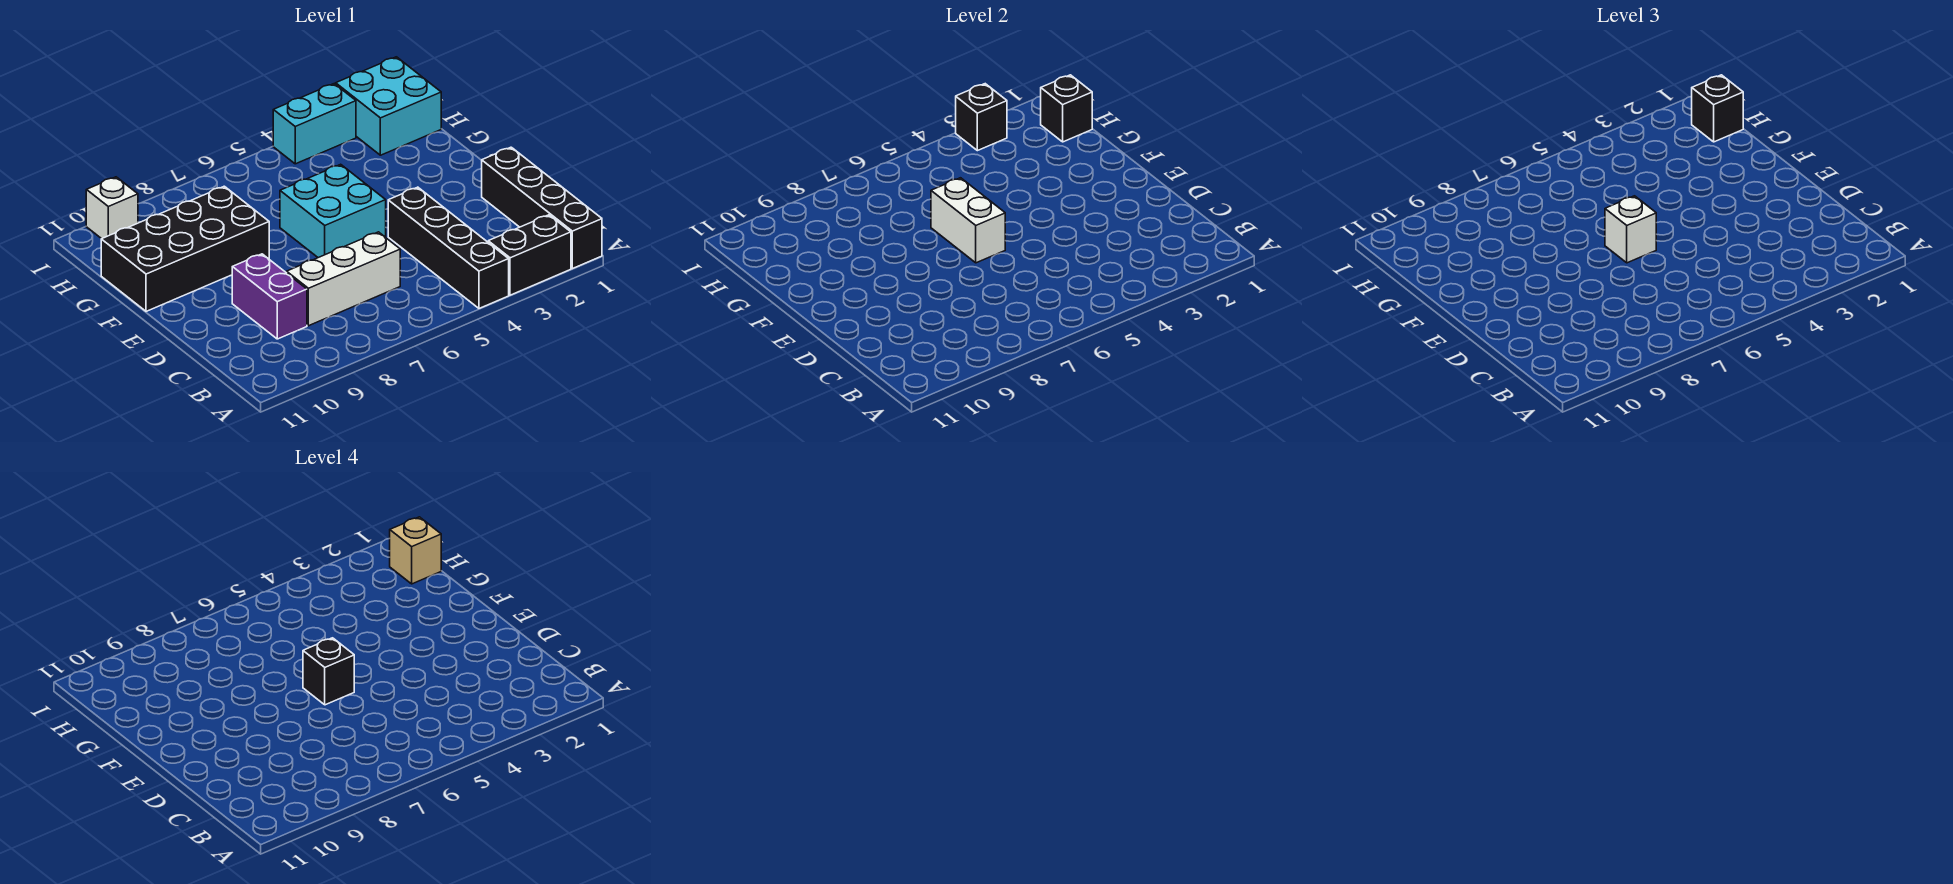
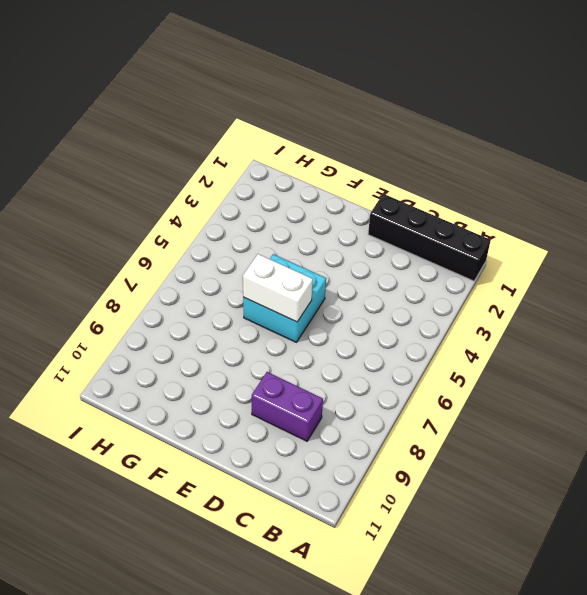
none -> black 1x2 brick [488,215,571,295]
none -> black 1x4 brick [388,187,509,308]
none -> white 1x3 brick [287,232,400,326]

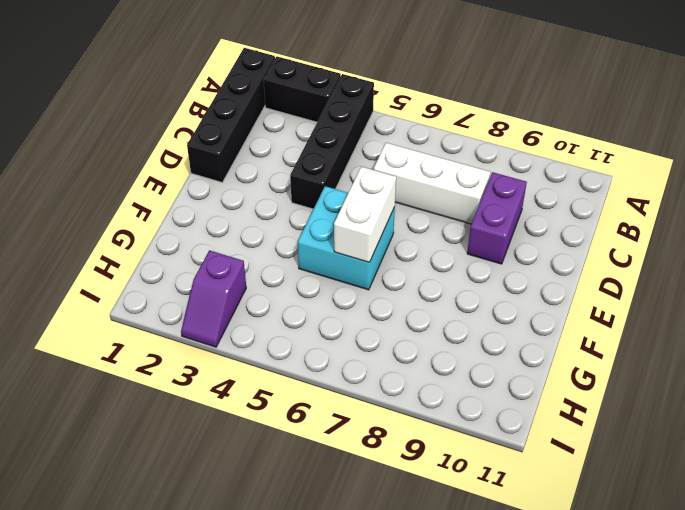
purple 1x2 slope [181,250,246,347] -> cyan 1x2 brick [273,84,356,164]
none -> black 2x4 brick [101,186,269,311]
none -> cyan 2x2 brick [336,57,441,155]
none -> white 1x1 brick [86,177,138,239]

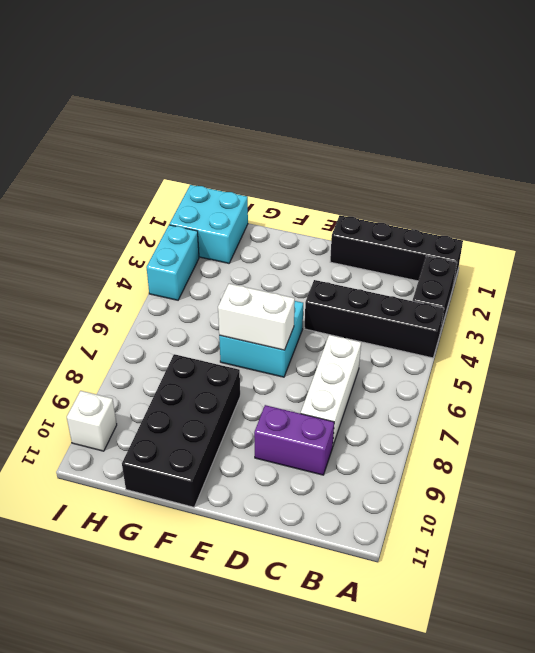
none -> black 1x1 brick [1040,75,1092,142]
none -> black 1x1 brick [956,84,1007,151]
none -> white 1x1 brick [1605,196,1656,263]

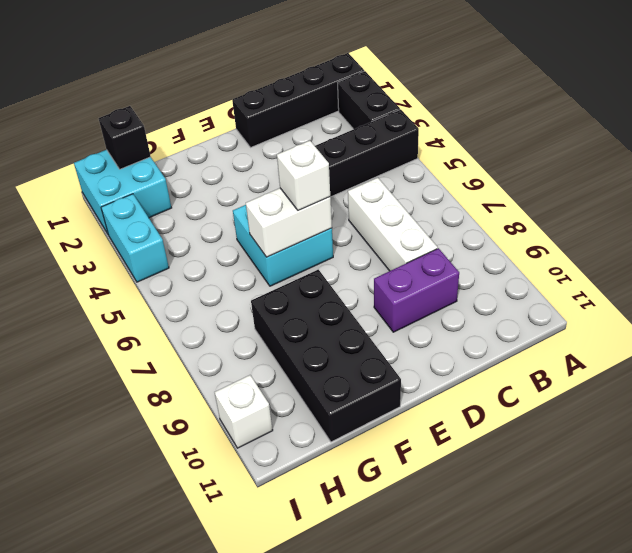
none -> black 1x1 brick [956,84,1007,151]
none -> black 1x1 brick [1691,75,1743,142]
none -> black 1x1 brick [303,638,354,705]

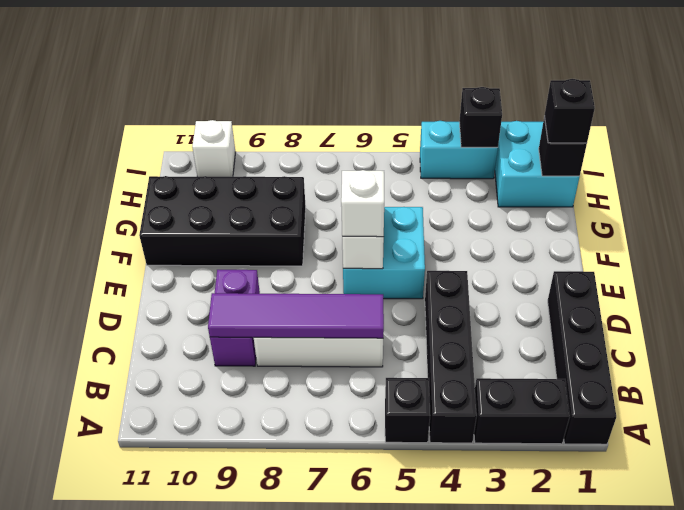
black 1x1 brick [385,378,430,443] -> black 1x1 brick moved to [303,638,354,705]
purple 1x4 tile [208,293,384,338] -> none
none -> tan 1x1 brick [389,517,441,584]

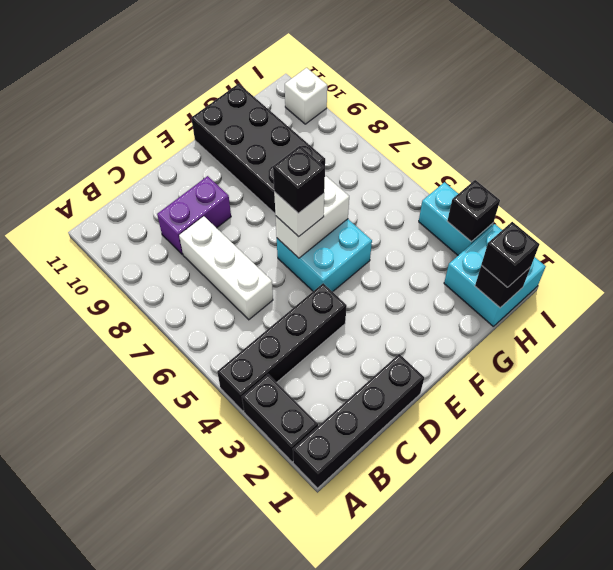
none -> tan 1x1 brick [389,517,441,584]

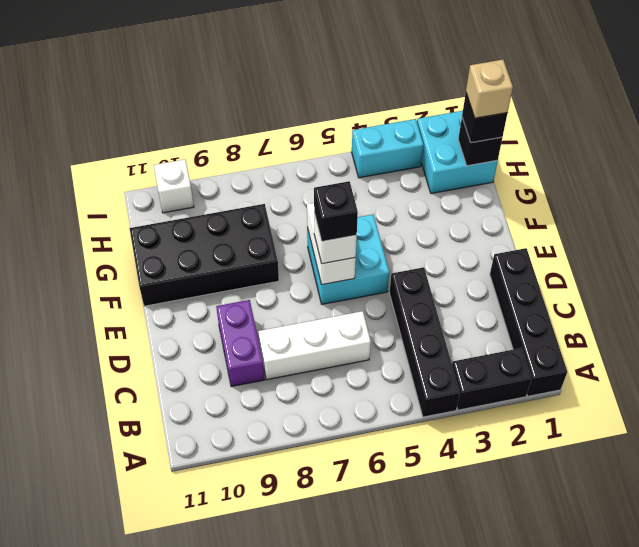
none -> black 1x1 brick [956,84,1007,151]

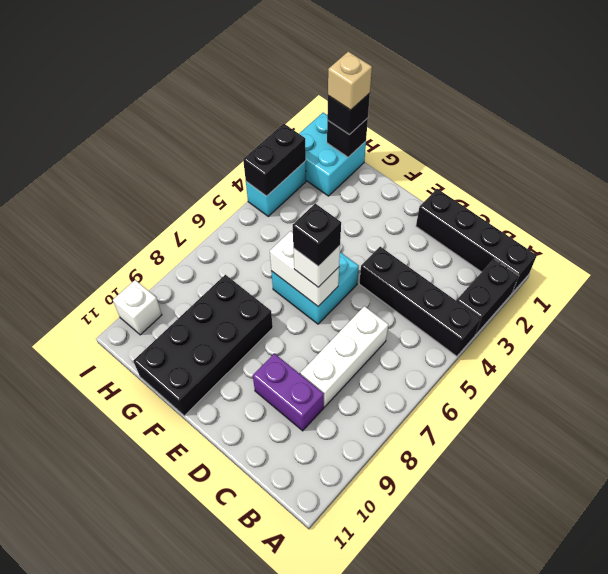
black 1x2 brick [243,124,306,196] -> black 1x1 brick [956,84,1007,151]

